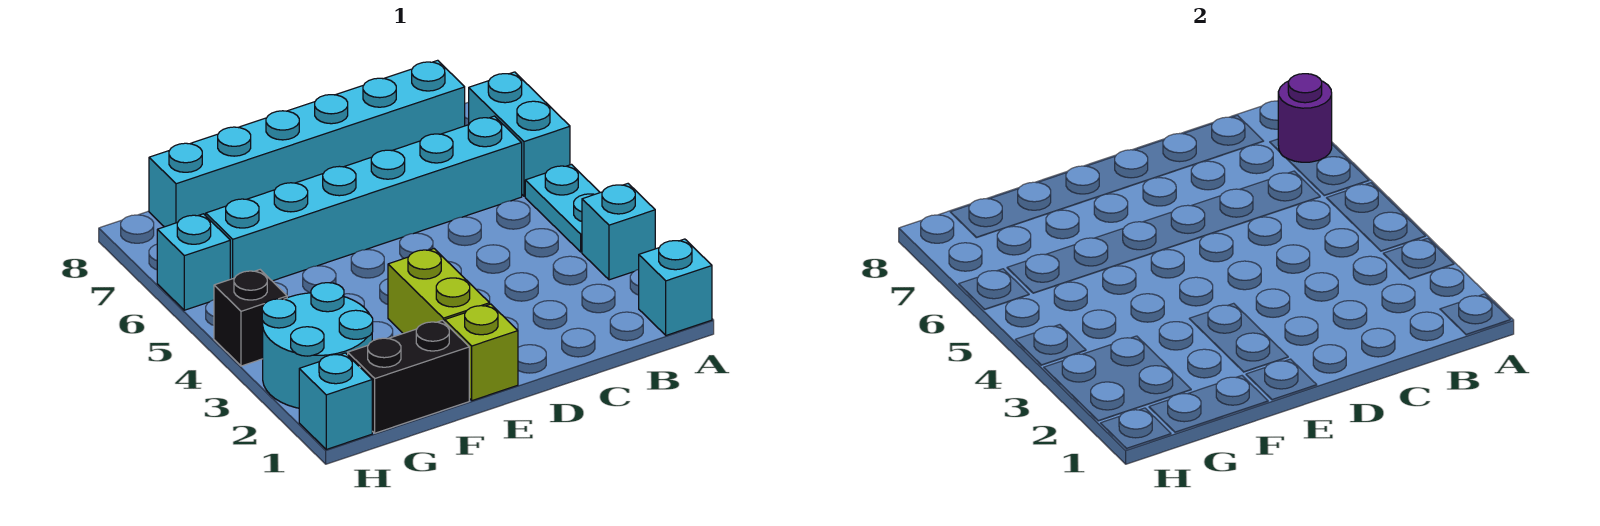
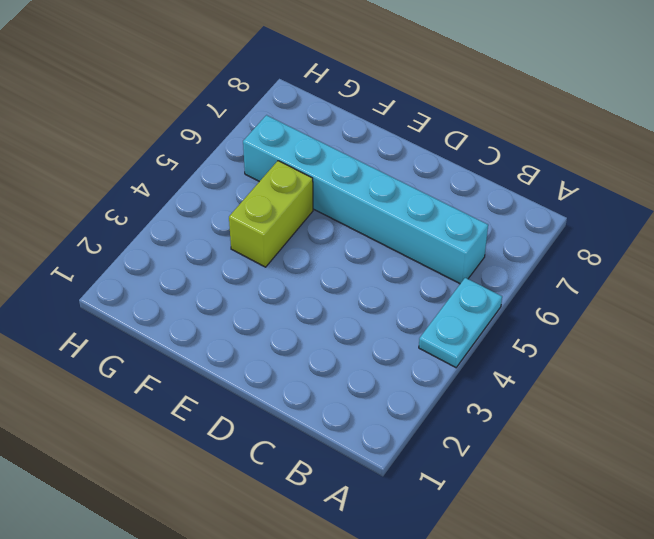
lime 1x2 brick [229,161,313,267] -> lime 1x2 brick moved to [388,249,490,333]
none -> cyan 1x1 brick [639,239,712,335]
none -> cyan 1x1 brick [582,184,655,280]
none -> cyan 1x2 brick [469,72,570,196]

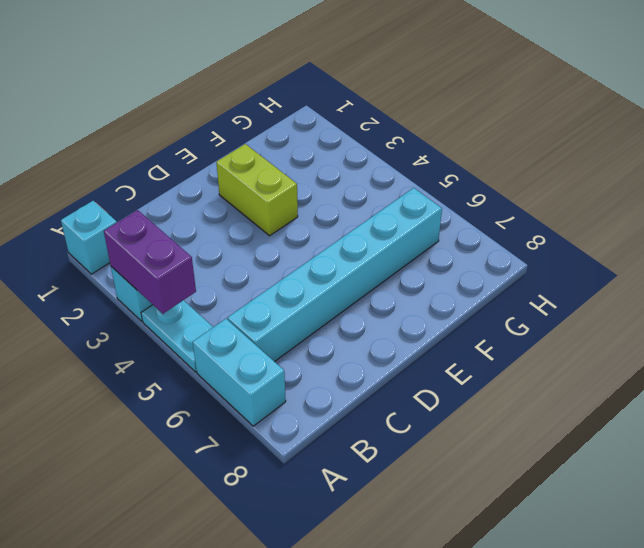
purple 1x2 brick [104,210,196,314] -> none
none -> cyan 1x6 brick [149,60,465,227]
none -> lime 1x1 brick [445,304,518,401]
none -> black 1x2 brick [348,320,469,433]

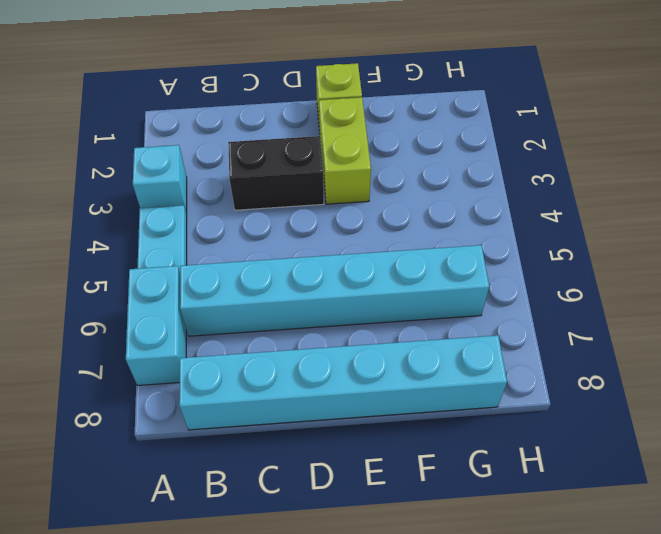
black 1x2 brick [228,136,324,210] -> black 1x2 brick moved to [348,320,469,433]
none -> cyan 1x1 brick [639,239,712,335]
none -> cyan 2x2 round brick [262,283,373,408]
none -> cyan 1x1 brick [299,353,372,449]

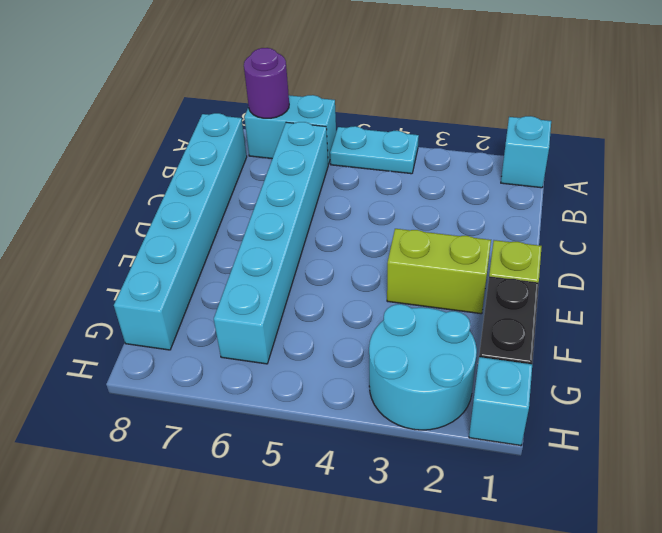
none -> cyan 1x1 brick [582,184,655,280]
none -> black 1x1 brick [214,270,287,366]
none -> cyan 1x1 brick [157,214,230,310]

